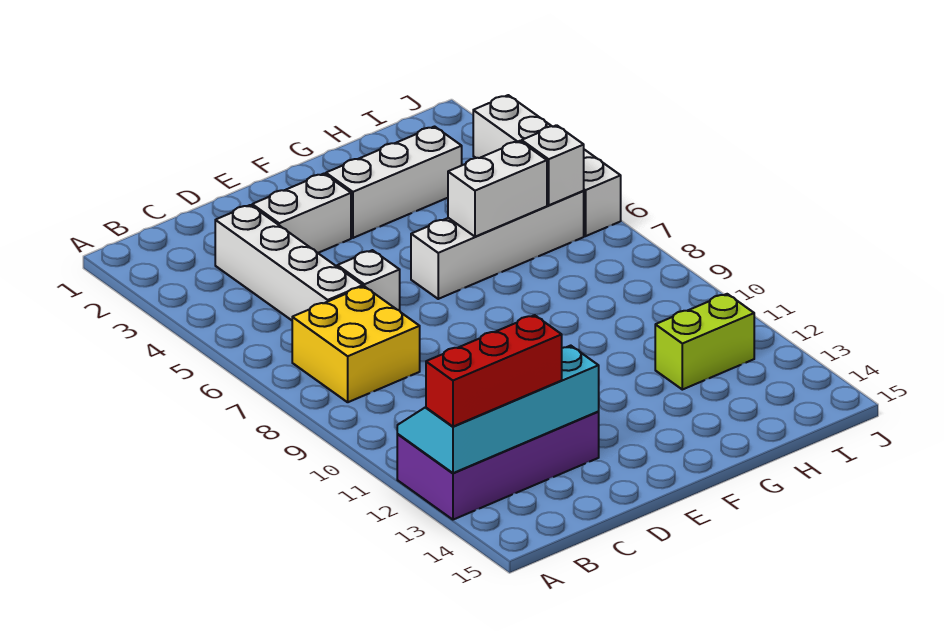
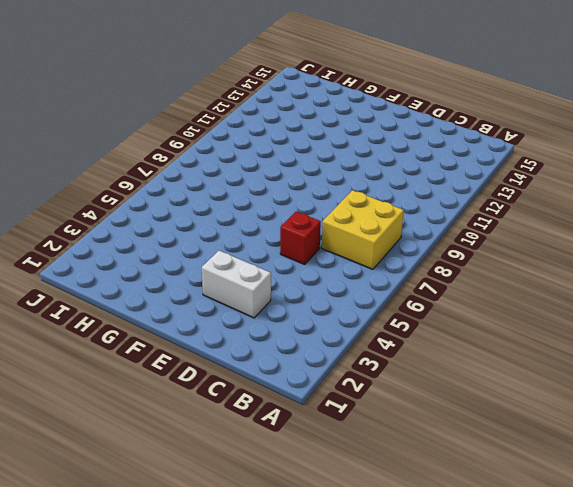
red 1x1 brick [280,211,321,264] -> white 1x1 brick [337,250,400,311]
none -> purple 2x4 brick [397,412,599,520]
none -> white 1x4 brick [215,205,363,320]
none -> white 1x3 brick [326,127,462,238]

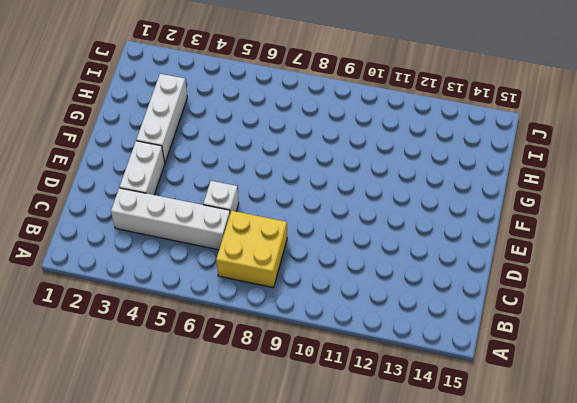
none -> purple 2x4 brick [397,412,599,520]
none -> white 1x4 brick [411,191,584,299]
none -> lime 1x2 brick [655,294,754,390]

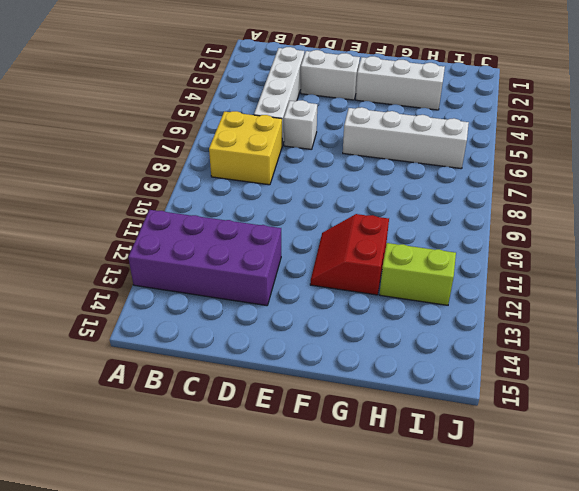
red 2x2 slope [310,214,389,295] -> none
none -> white 1x4 brick [473,95,621,236]
none -> cyan 2x4 slope [397,346,599,473]
none -> white 1x2 brick [448,141,547,237]

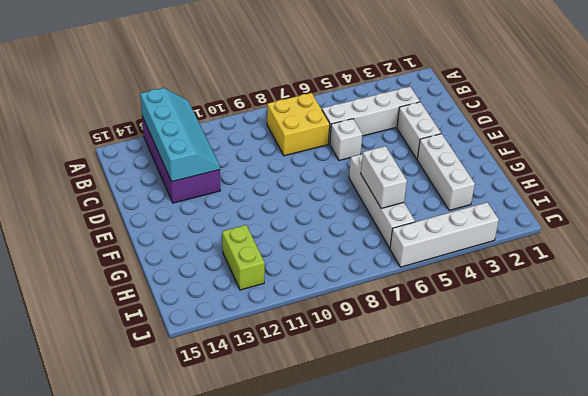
none -> white 1x1 brick [522,125,584,205]
none -> red 1x3 brick [426,315,562,427]

